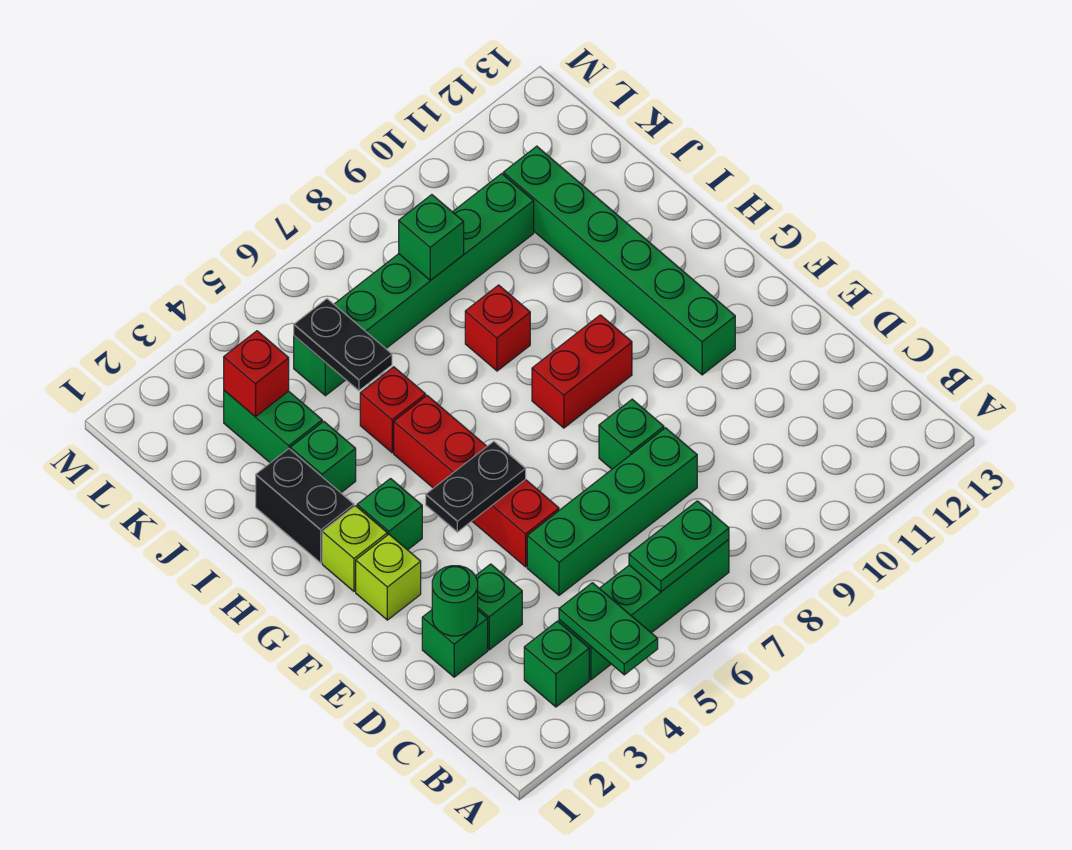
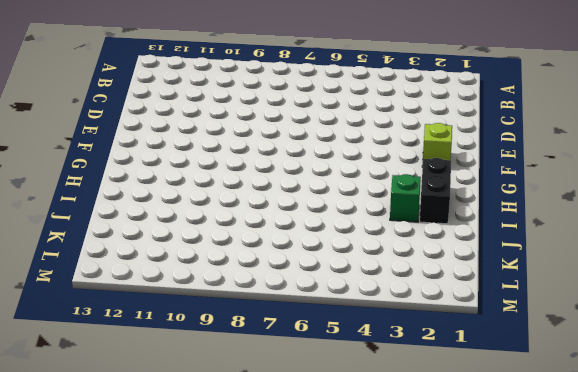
none -> green 1x1 brick [524,621,589,707]
none -> green 1x4 brick [559,539,729,680]
none -> green 1x1 brick [422,610,488,677]

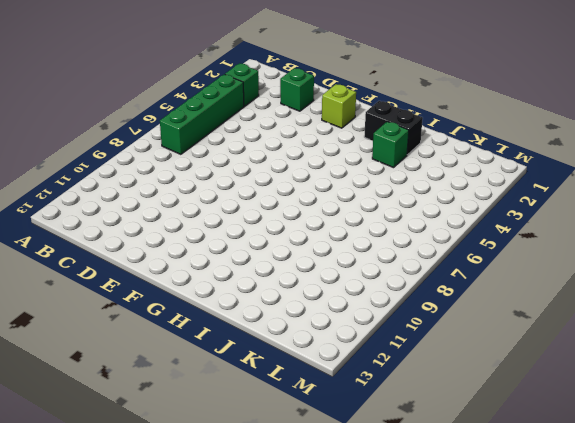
none -> green 1x1 brick [476,564,522,650]
none -> green 1x4 brick [527,428,697,595]
none -> red 1x4 brick [394,396,559,567]

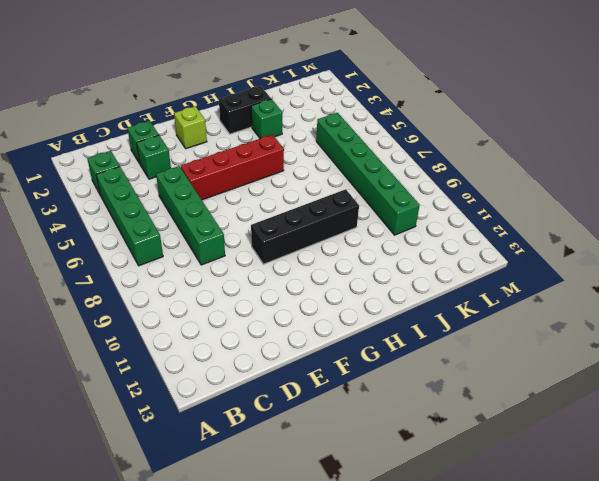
black 1x4 brick [251,189,359,264] -> red 1x2 brick [532,315,632,428]
none -> green 1x1 brick [599,399,664,469]
none -> green 1x6 brick [503,146,735,375]
none -> lime 1x1 brick [322,506,387,591]

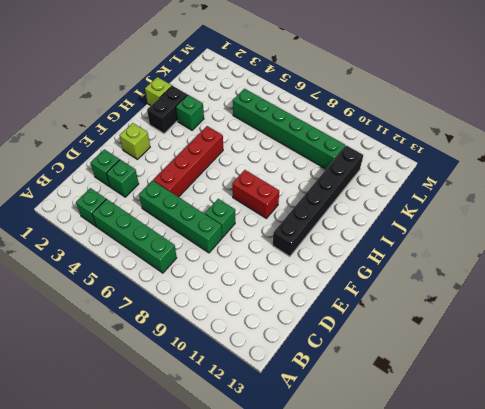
black 1x6 brick [272,145,363,257] -> green 1x6 brick [503,146,735,375]
lime 1x1 brick [145,77,172,106] -> lime 1x1 brick moved to [322,506,387,591]
none -> green 1x1 brick [357,479,422,550]
none -> red 1x1 brick [360,367,426,453]
none -> red 1x1 brick [465,285,530,371]

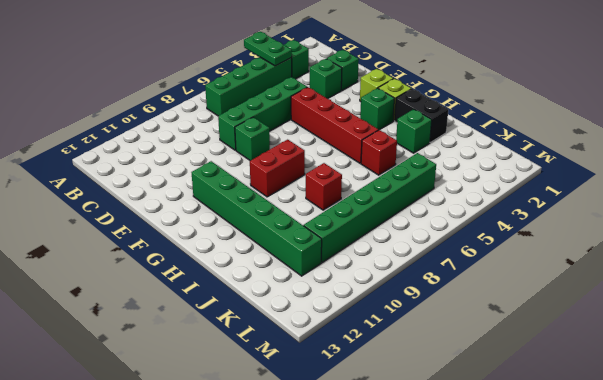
none -> green 1x2 brick [224,390,322,463]
none -> green 1x2 plate [629,501,729,592]
none -> green 1x1 round brick [432,566,478,636]

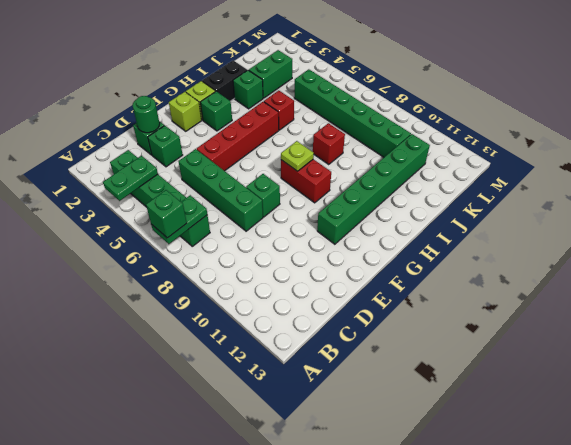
green 1x2 plate [151,195,207,244] -> green 1x2 plate turned to [629,501,729,592]
green 1x1 brick [146,190,187,238] -> green 1x1 brick moved to [399,195,464,280]
lime 1x1 plate [281,141,314,171] -> none
none -> black 1x2 plate [426,441,526,532]
none -> black 1x2 plate [294,299,392,391]
none -> red 1x1 brick [224,331,289,417]

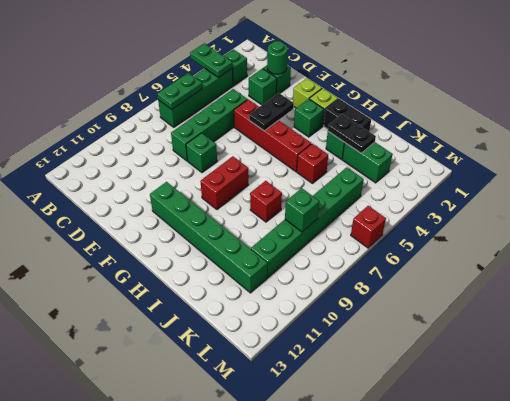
black 1x2 plate [328,114,376,153] -> black 1x2 plate moved to [294,299,392,391]
red 1x1 brick [351,206,386,248] -> red 1x1 brick moved to [224,331,289,417]

